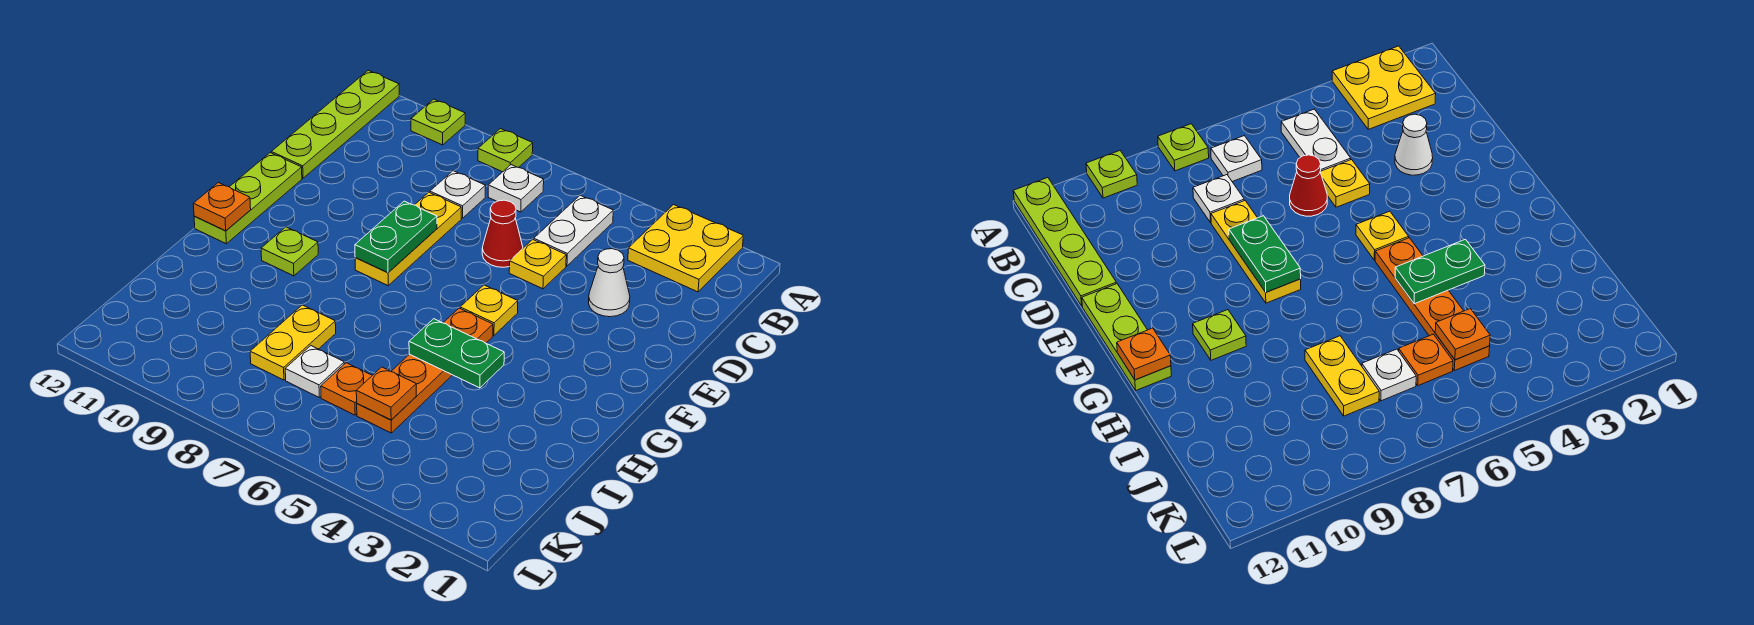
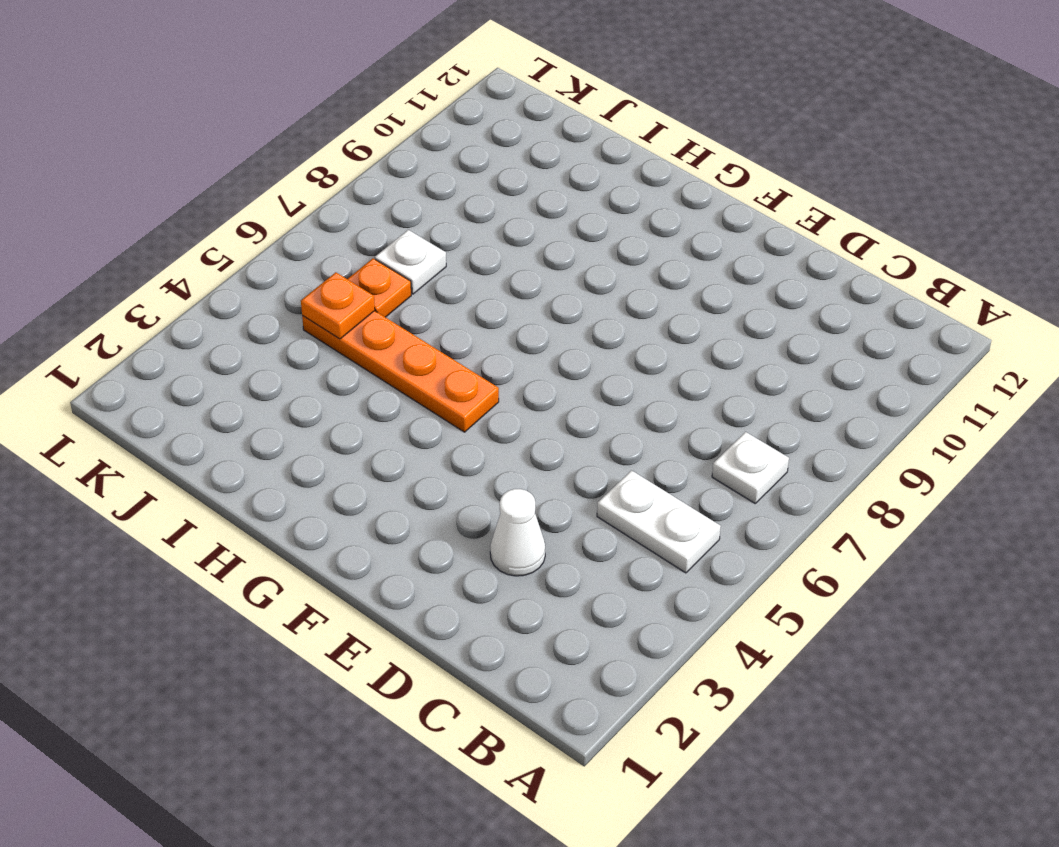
none -> yellow 2x2 plate [628,205,743,292]
none -> lime 1x1 plate [478,129,533,172]
none -> lime 1x1 plate [411,99,465,145]

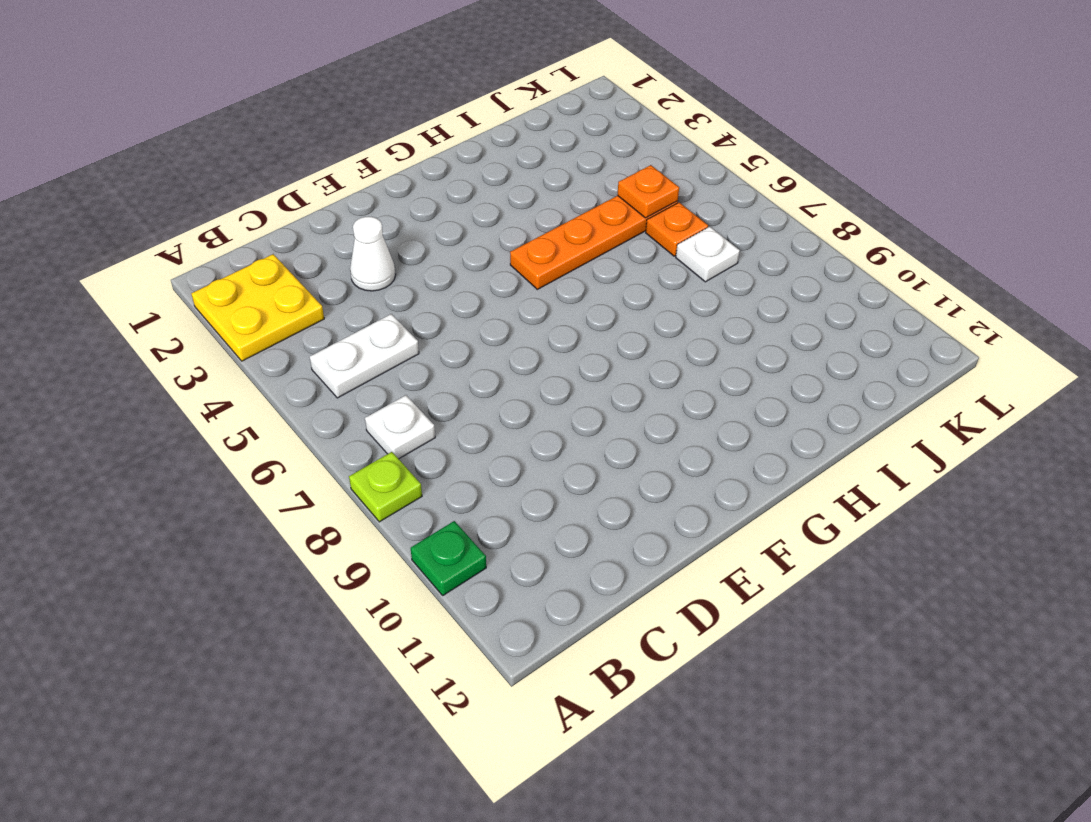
green 1x1 plate [411,521,486,595] -> lime 1x1 plate [411,99,465,145]
none -> lime 1x4 plate [271,70,399,178]
none -> white 1x1 plate [430,171,486,218]
none -> yellow 1x1 plate [509,240,566,289]

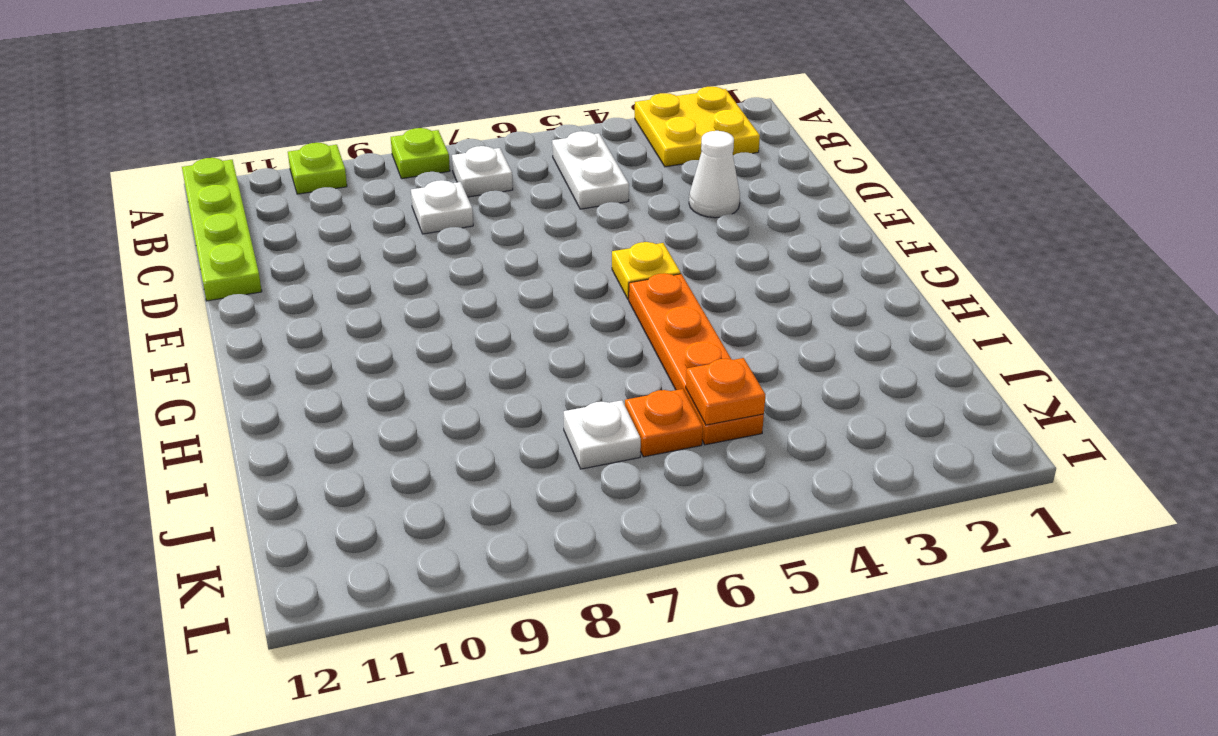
none -> yellow 1x1 plate [509,240,566,289]
none -> red 1x1 cone [482,200,523,267]
none -> yellow 1x3 plate [355,192,461,285]

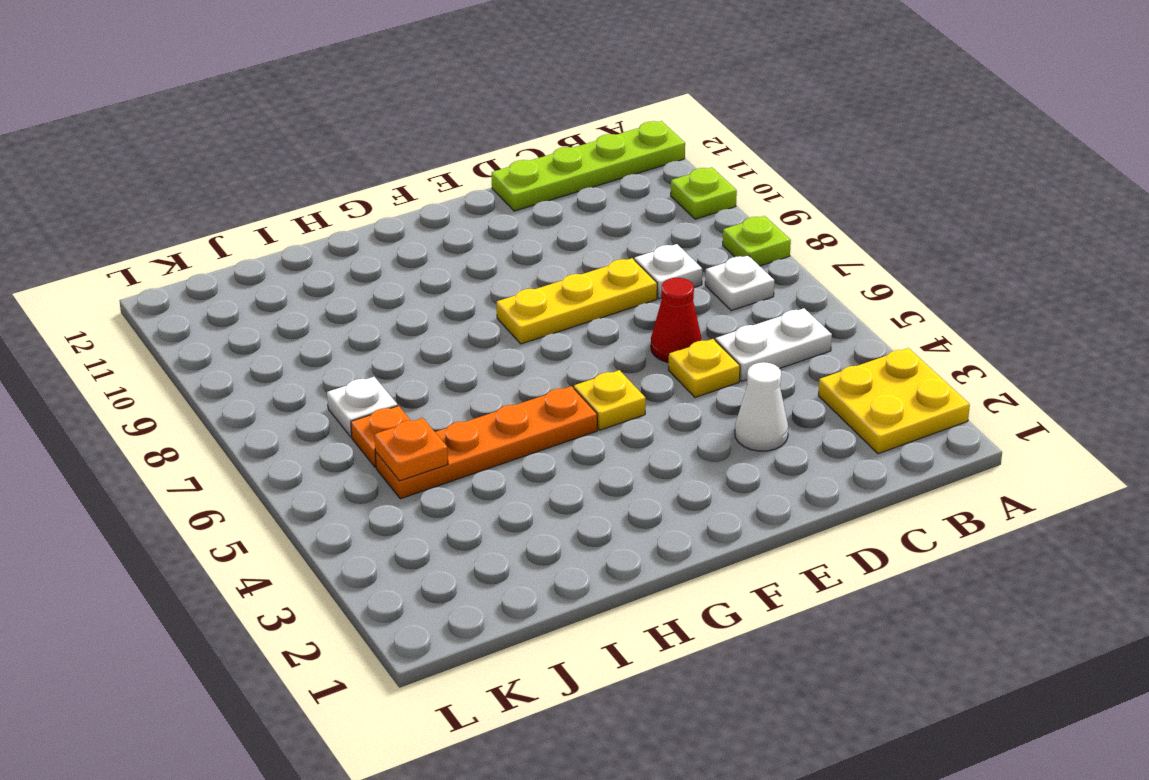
none -> lime 1x3 plate [194,153,302,244]
none -> lime 1x1 plate [261,227,318,276]
none -> yellow 1x2 plate [250,305,336,380]

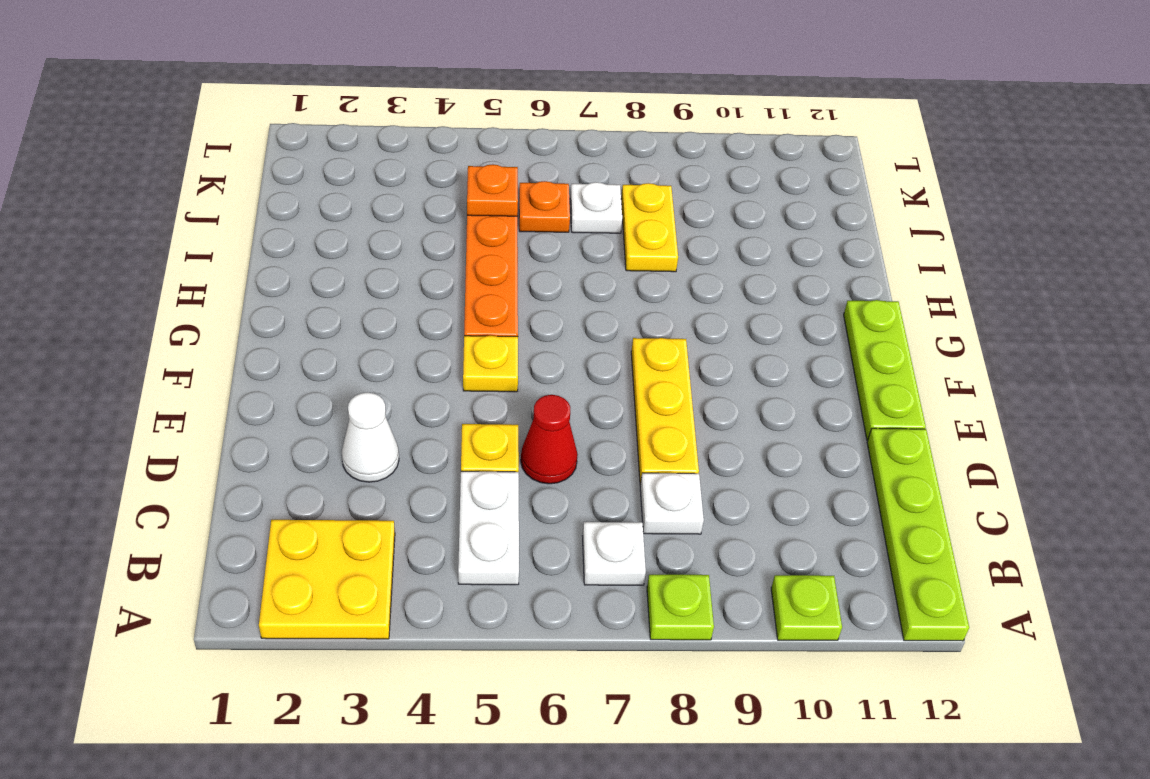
none -> lime 1x1 plate [261,227,318,276]
none -> green 1x2 plate [355,201,437,272]
none -> orange 1x1 plate [193,183,251,231]

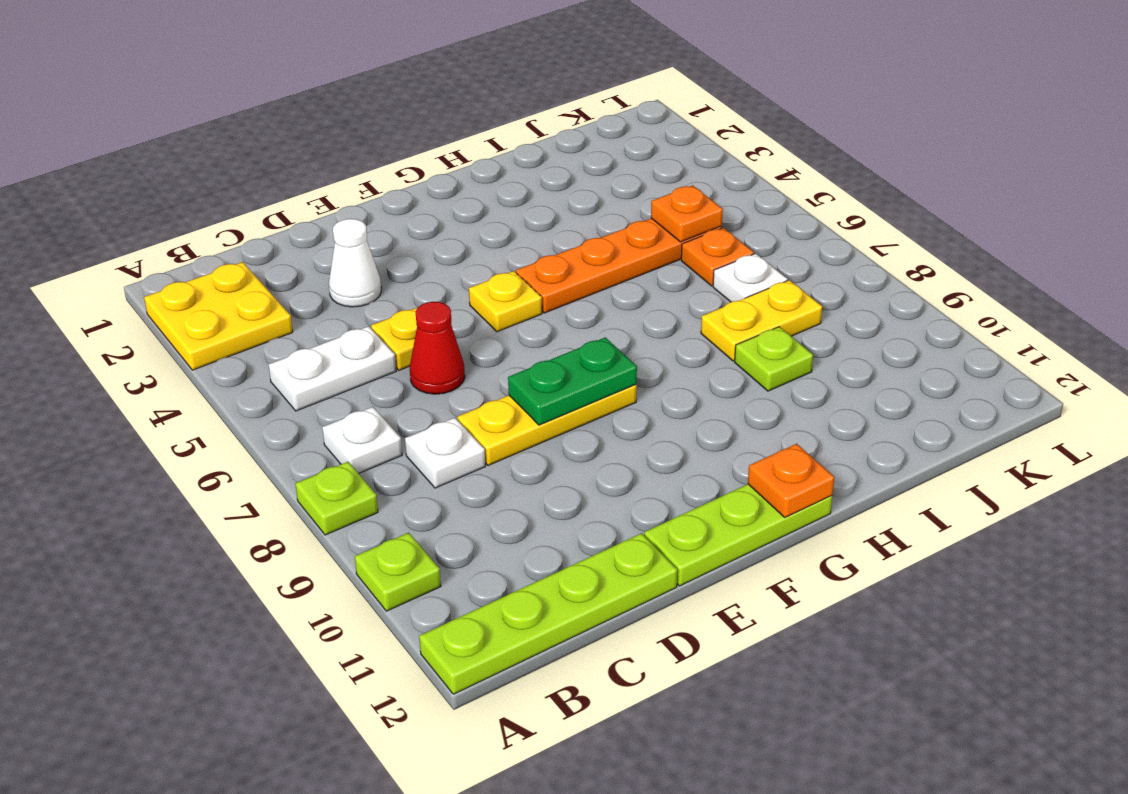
lime 1x1 plate [735,327,813,391] -> lime 1x1 plate moved to [261,227,318,276]
none -> green 1x2 plate [409,319,504,388]

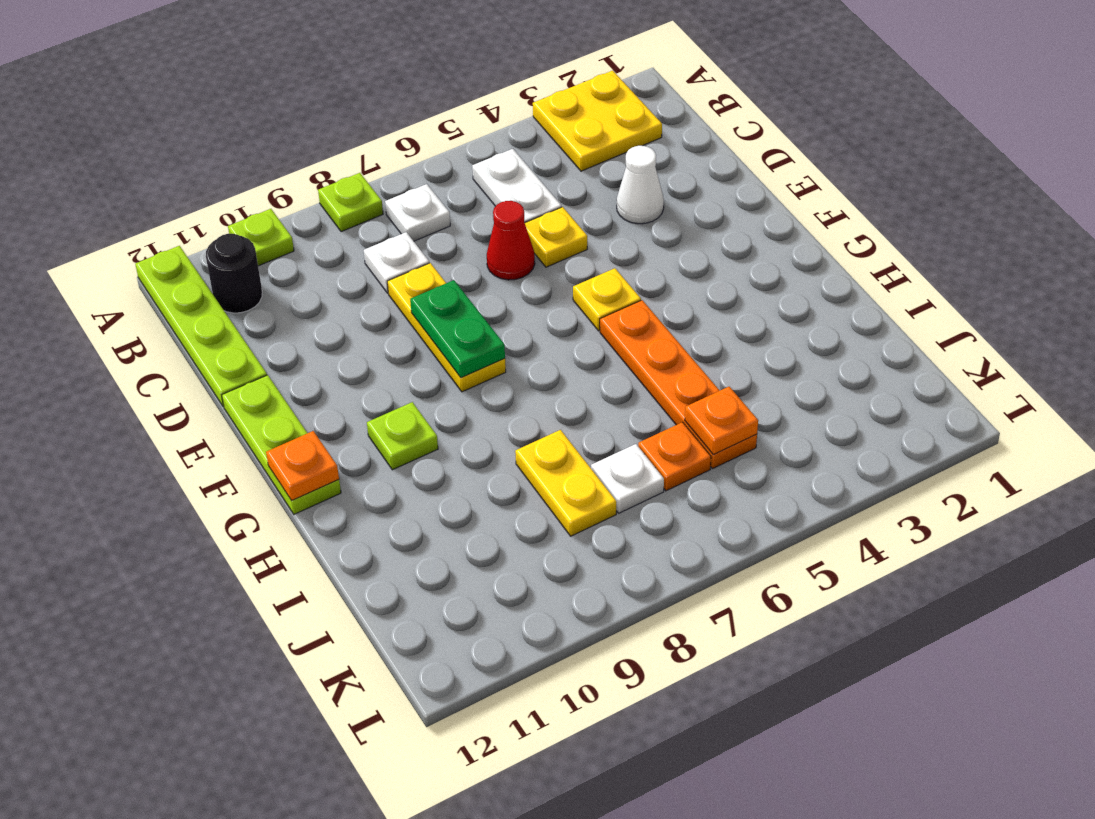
black 1x1 round brick [206,234,262,313] -> none
none -> green 1x2 plate [409,319,504,388]

